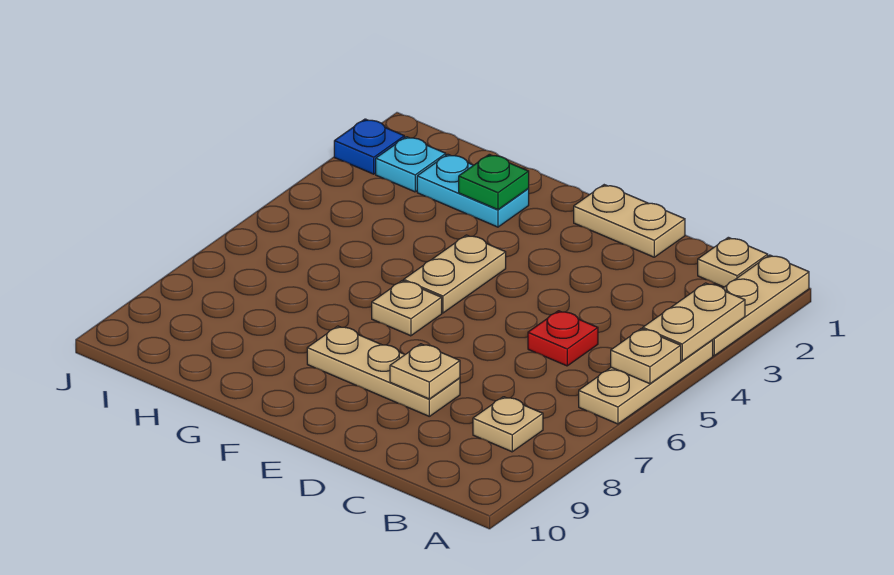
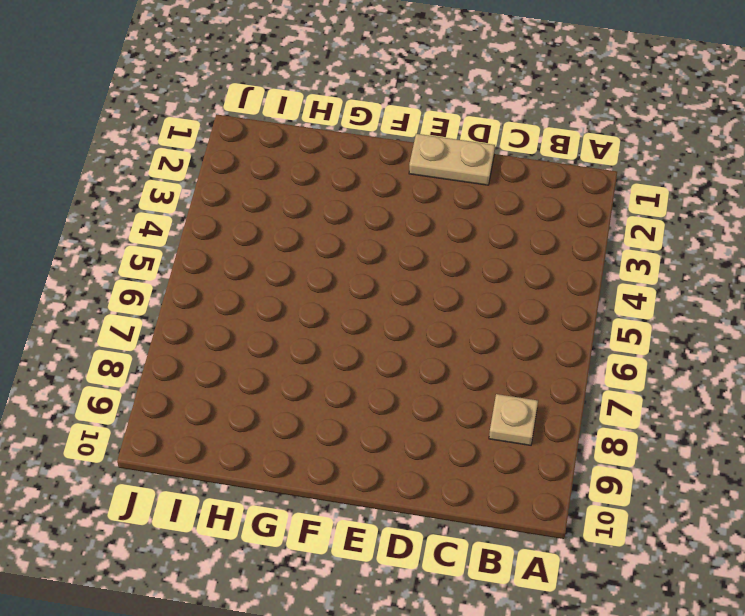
none -> tan 1x3 plate [713,255,809,356]
none -> tan 1x3 plate [579,340,713,424]
none -> tan 1x1 plate [698,237,768,287]

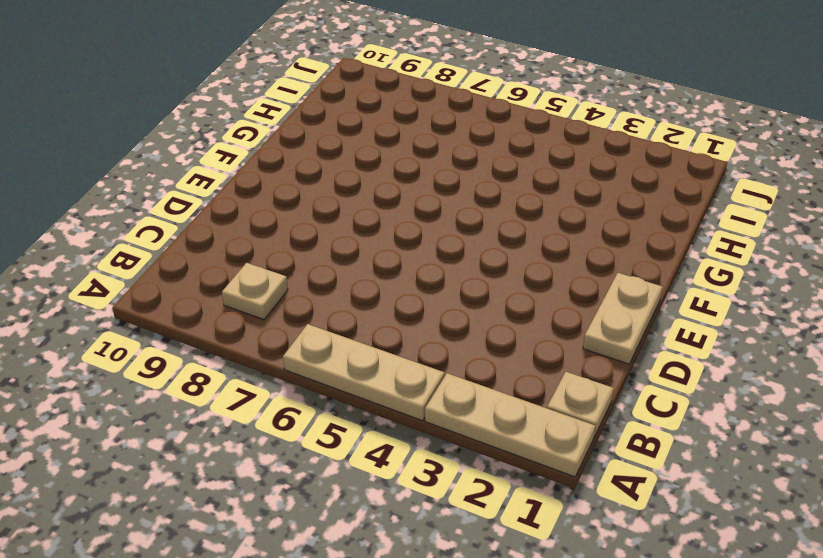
none -> red 1x1 plate [528,311,598,366]
none -> tan 1x3 plate [307,326,460,416]
none -> tan 1x2 plate [404,235,506,313]

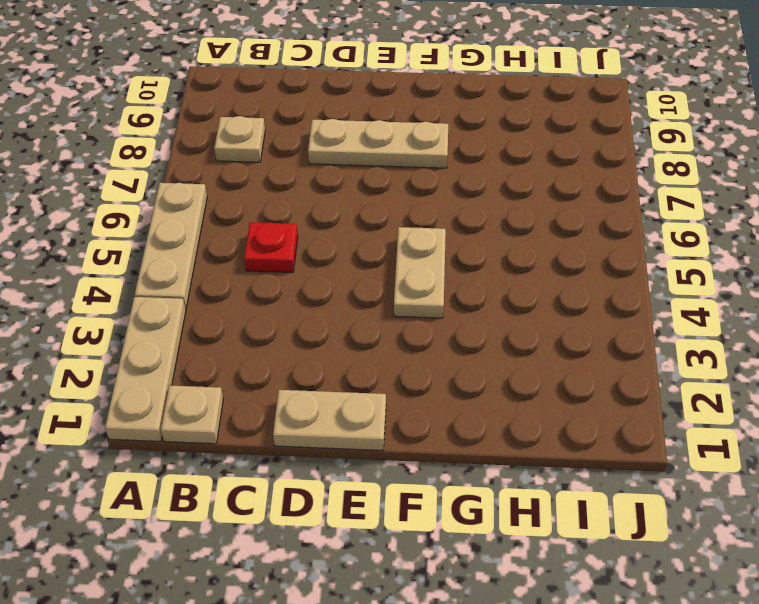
none -> tan 1x1 plate [372,281,442,336]
none -> cyan 1x2 plate [417,154,529,227]
none -> cyan 1x1 plate [376,137,446,192]

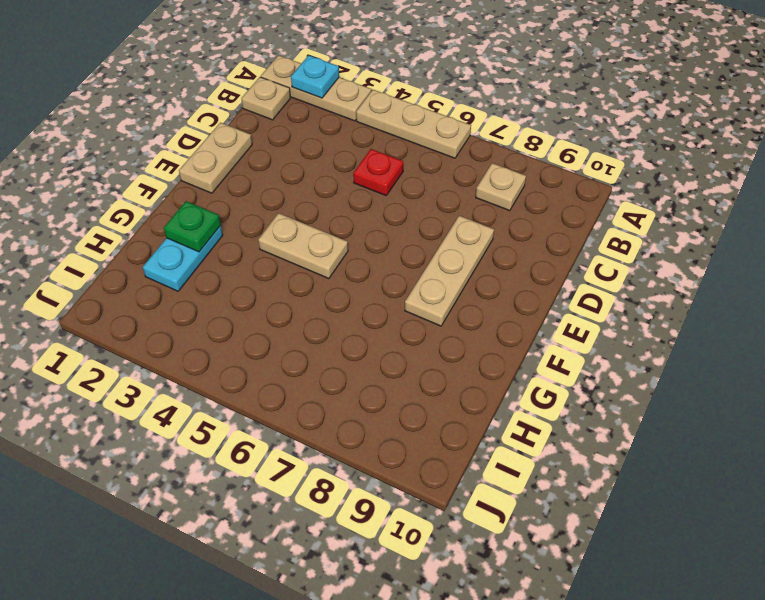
cyan 1x1 plate [291,55,339,98] -> cyan 1x1 plate moved to [376,137,446,192]
none -> tan 1x1 plate [372,281,442,336]
none -> blue 1x1 plate [334,119,404,174]
none -> tan 1x2 plate [643,283,745,361]

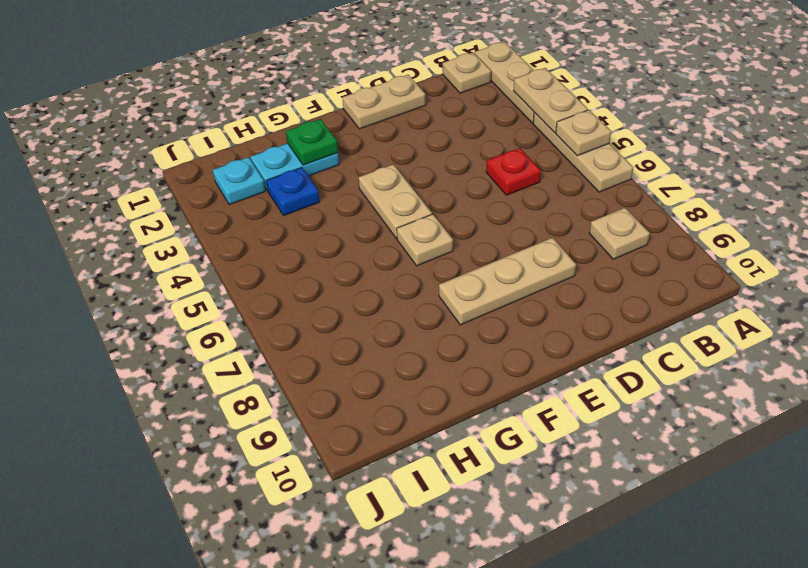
blue 1x1 plate [266,168,320,216] -> blue 1x1 plate moved to [334,119,404,174]
none -> tan 1x1 plate [390,344,460,399]

